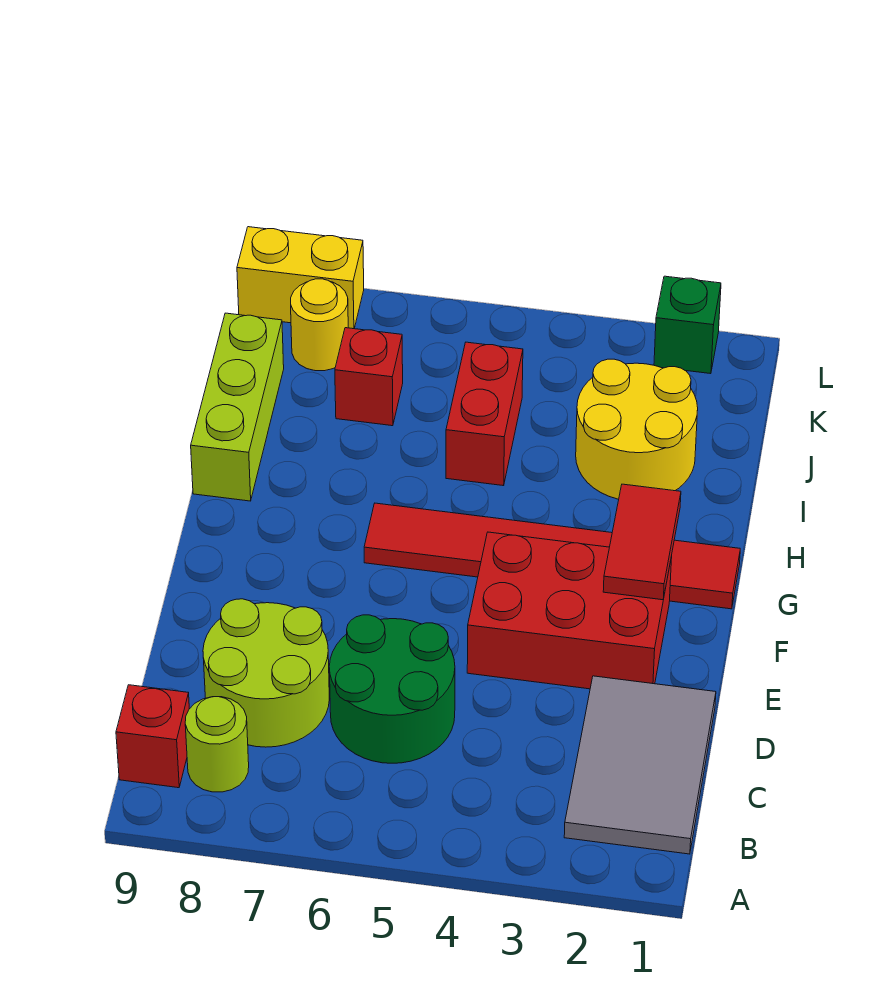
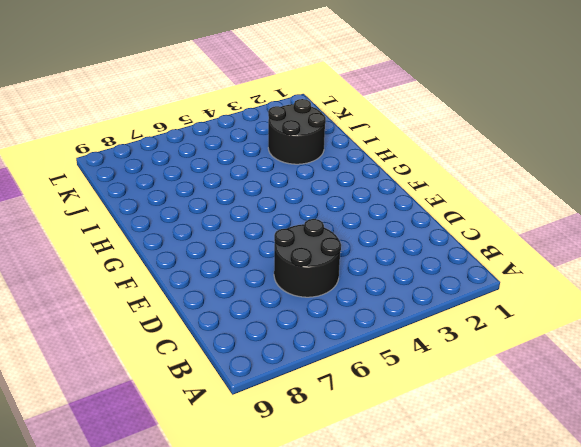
black 2x2 round brick [274,219,341,297] -> green 2x2 round brick [329,615,455,763]
black 2x2 round brick [268,99,326,164] -> yellow 2x2 round brick [576,359,698,499]
none -> grey 2x3 tile [564,676,716,854]
none -> lime 1x1 round brick [185,697,249,792]
none -> red 1x1 brick [116,685,189,788]

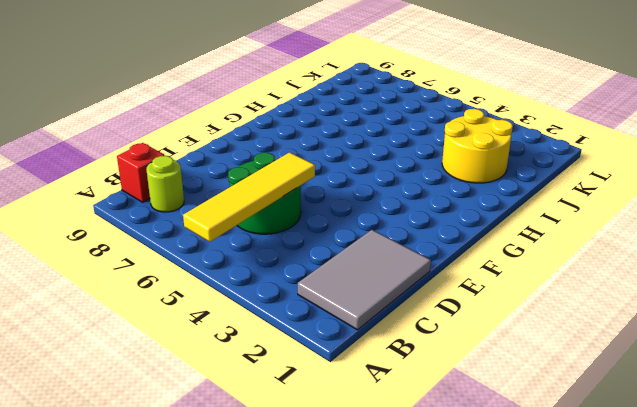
yellow 1x4 tile [183,152,315,242] -> none
none -> lime 2x2 round brick [203,599,329,747]
none -> red 2x3 brick [467,532,672,689]
none -> red 1x6 tile [364,503,740,609]

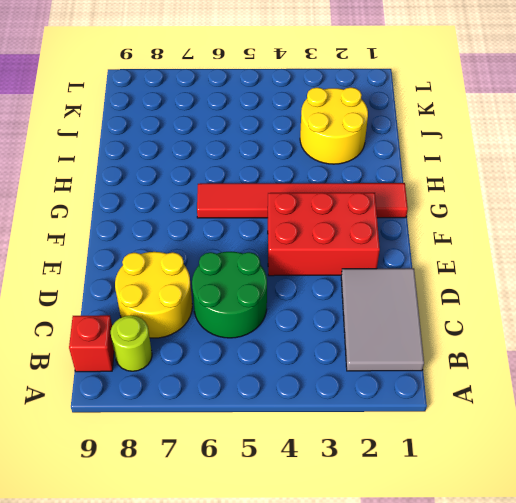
yellow 2x2 round brick [115,252,192,338] -> lime 2x2 round brick [203,599,329,747]
none -> lime 1x3 brick [191,313,284,501]
none -> red 1x2 brick [446,342,523,486]
none -> red 1x1 brick [335,328,403,426]

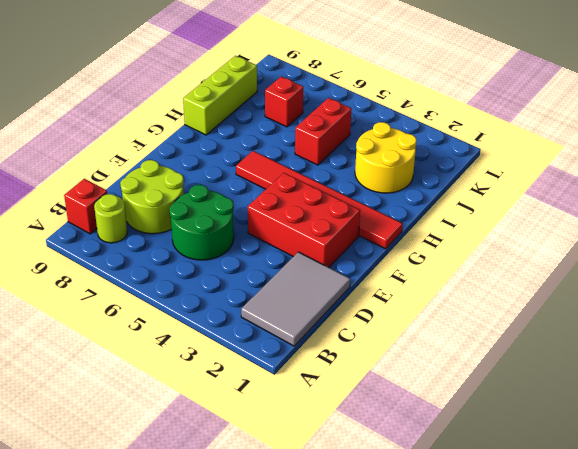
none -> yellow 1x1 round brick [291,279,348,371]
none -> green 1x1 brick [654,276,721,374]
none -> yellow 1x2 brick [237,227,364,329]

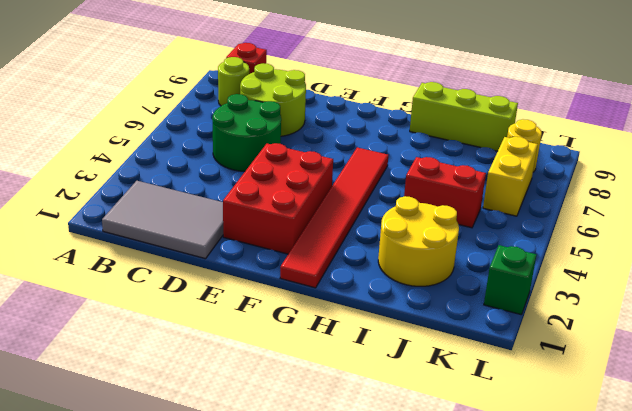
yellow 1x2 brick [483,137,538,216] -> yellow 1x2 brick moved to [237,227,364,329]
none -> red 1x1 brick [335,328,403,426]
none -> red 1x2 tile [603,484,681,600]

